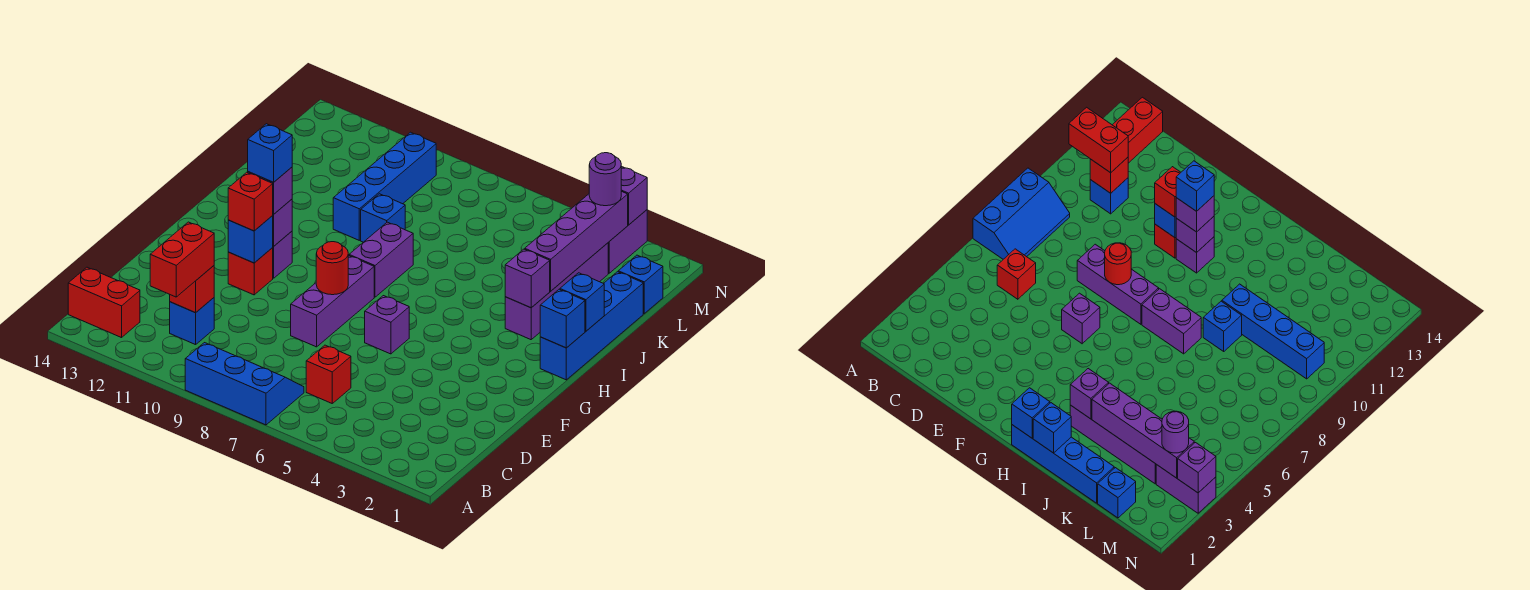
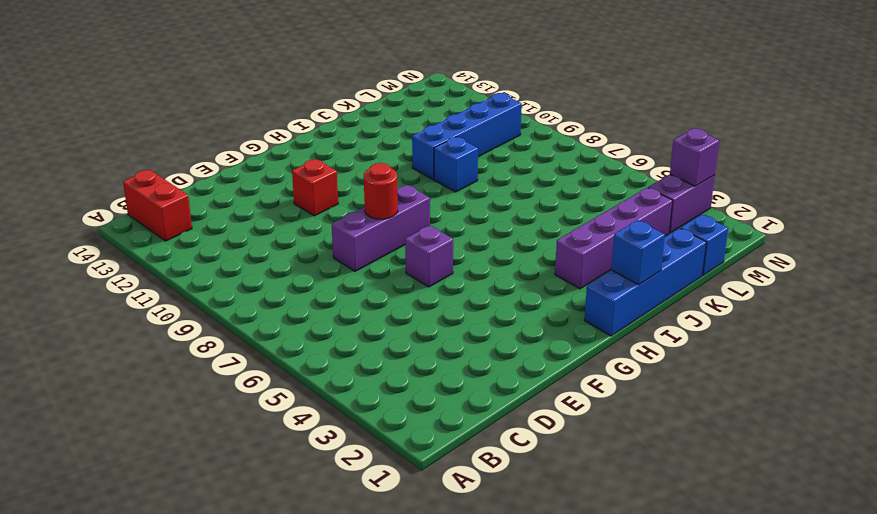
none -> blue 2x3 slope [185,343,304,425]
none -> red 1x1 brick [306,345,351,403]
none -> blue 1x1 brick [170,298,214,345]

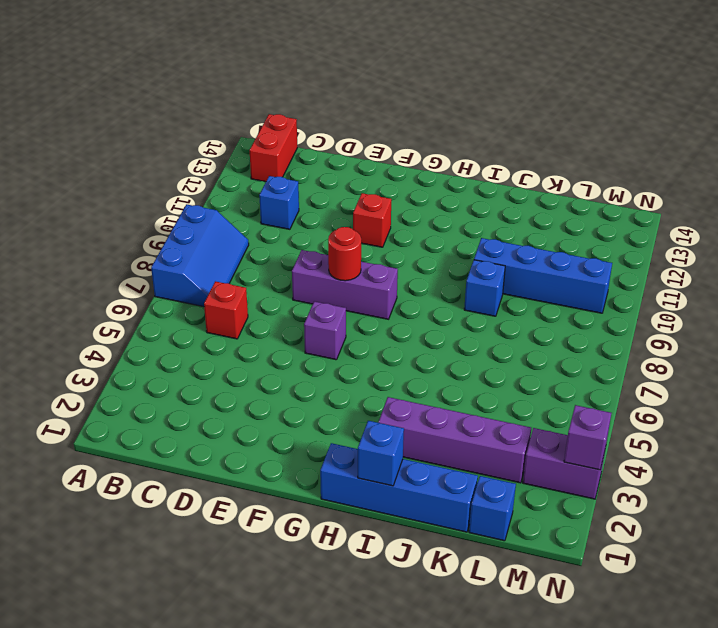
none -> purple 1x1 brick [272,231,292,278]
none -> purple 1x2 brick [349,222,413,297]
none -> red 1x1 brick [170,266,214,313]

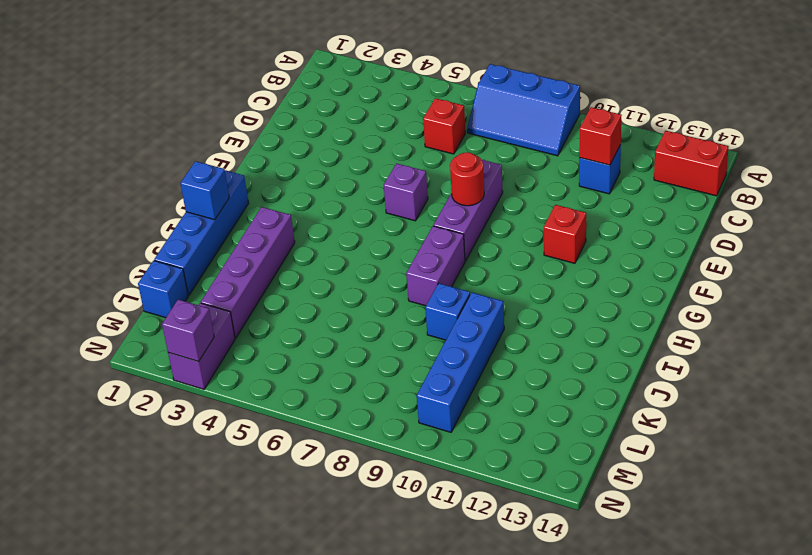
none -> purple 1x1 brick [272,231,292,278]
none -> blue 1x1 brick [228,216,273,263]
none -> purple 1x1 brick [272,199,292,246]

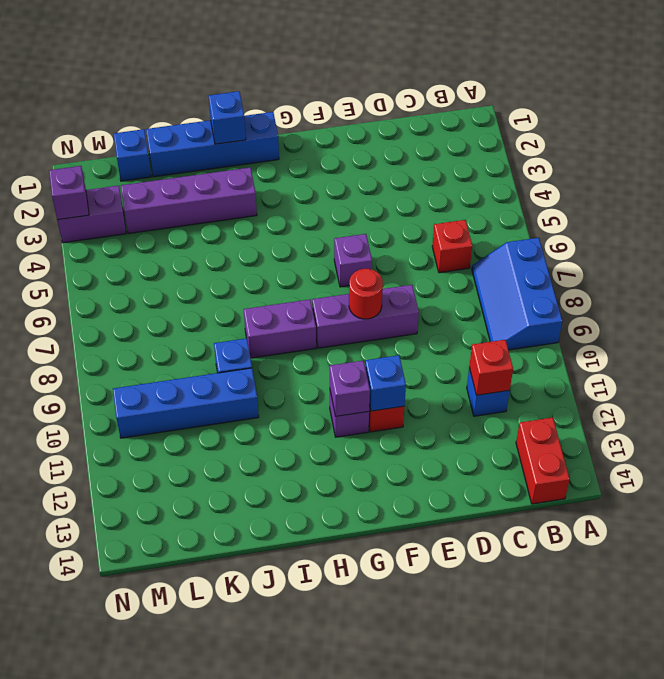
none -> blue 1x1 brick [540,289,585,348]
none -> purple 1x1 brick [505,249,550,308]
none -> purple 1x4 brick [525,191,628,291]

